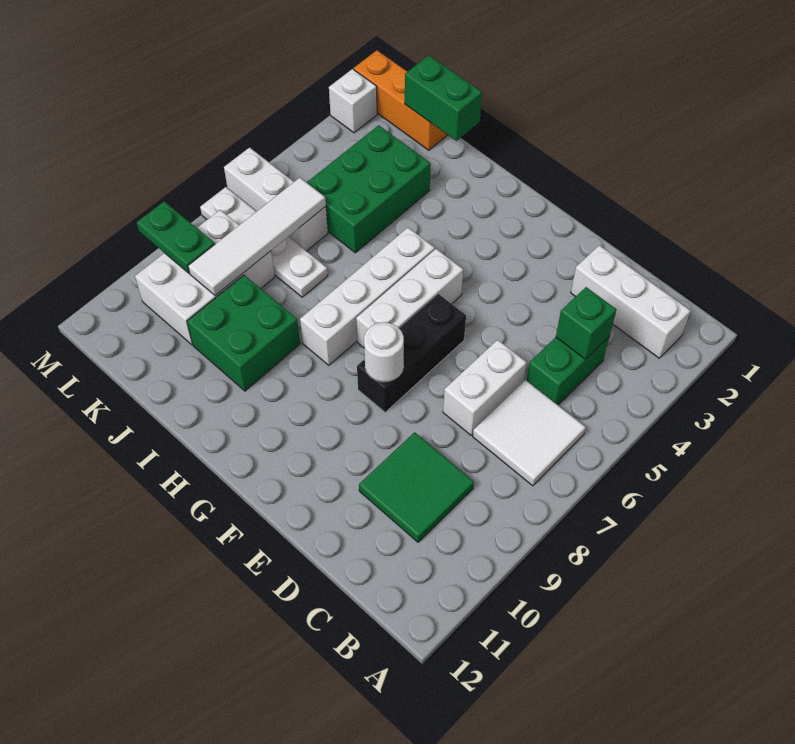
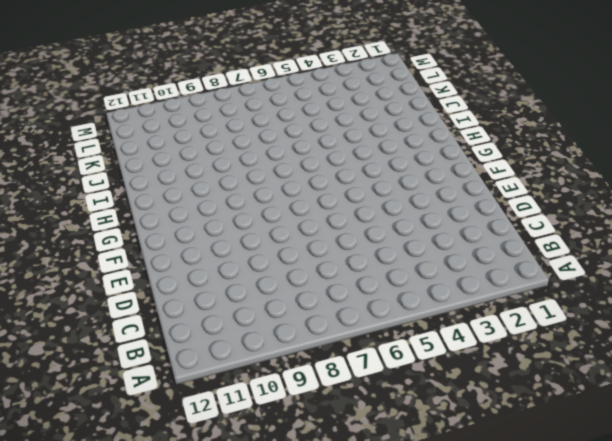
none -> white 1x3 brick [571,245,691,358]
none -> white 2x2 tile [473,380,586,486]
none -> green 1x2 brick [526,337,609,405]

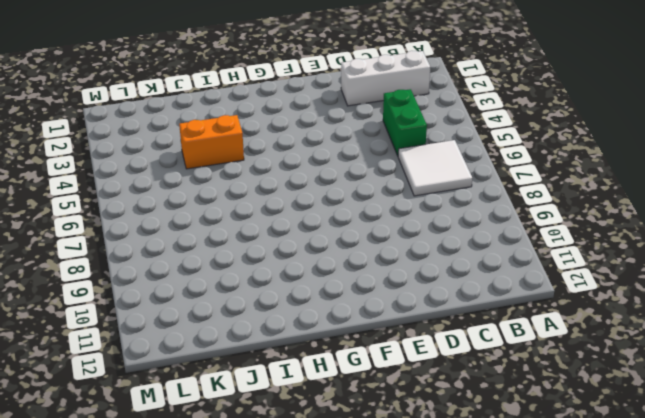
orange 1x2 brick [179,115,244,169] -> green 2x3 brick [306,125,431,253]
none -> green 2x2 tile [359,432,474,542]
none -> white 1x2 brick [443,340,527,435]
none -> black 1x3 brick [357,294,466,412]

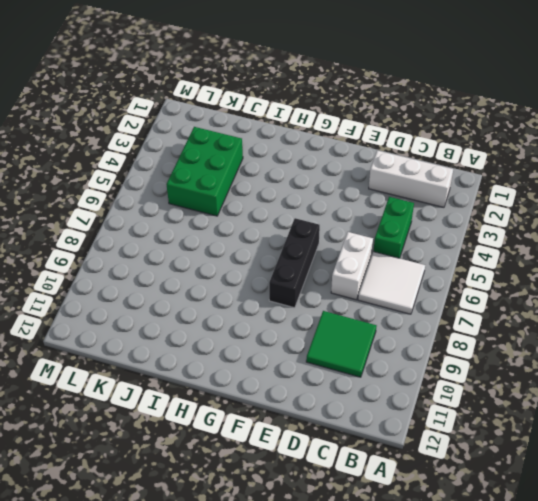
none -> white 1x3 brick [356,249,463,348]
none -> white 1x4 brick [300,228,435,365]
none -> green 2x2 brick [187,275,300,391]

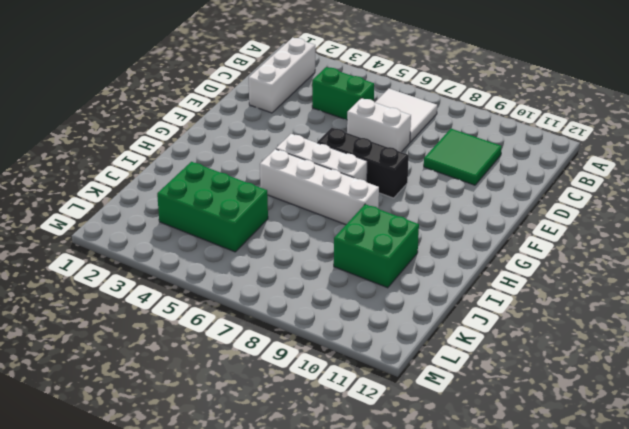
none -> white 1x4 plate [200,187,328,297]
none -> orange 1x3 brick [354,50,447,150]
none -> white 1x3 brick [224,148,328,251]

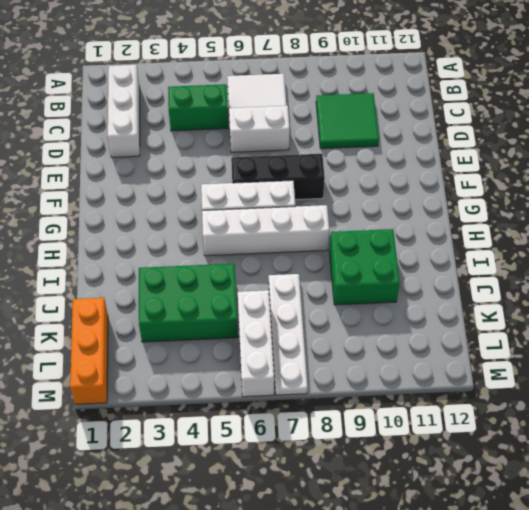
none -> white 2x3 brick [135,210,275,345]
none -> white 1x1 brick [329,69,377,133]
none -> green 1x1 brick [556,287,617,359]

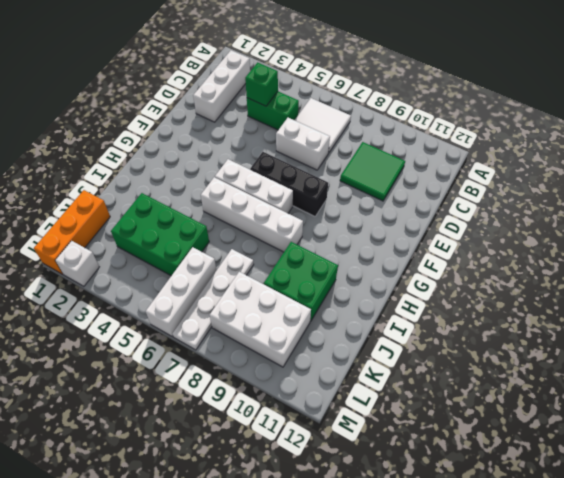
none -> white 1x1 round brick [364,322,404,382]
none -> green 1x2 brick [405,55,482,141]
none -> white 1x4 tile [188,178,326,296]

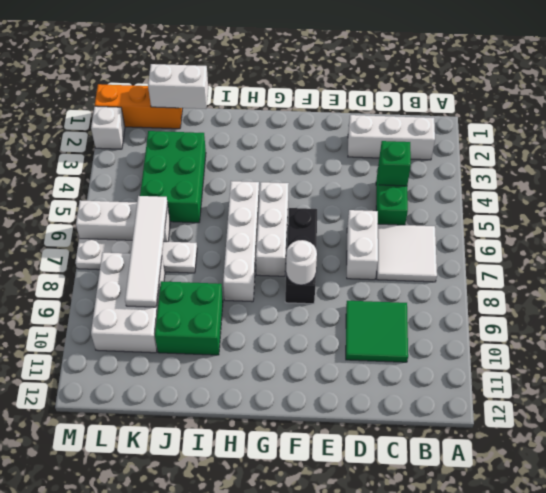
white 1x2 brick [148,64,208,109] -> green 1x2 brick [405,55,482,141]
none -> green 1x2 plate [137,201,215,273]

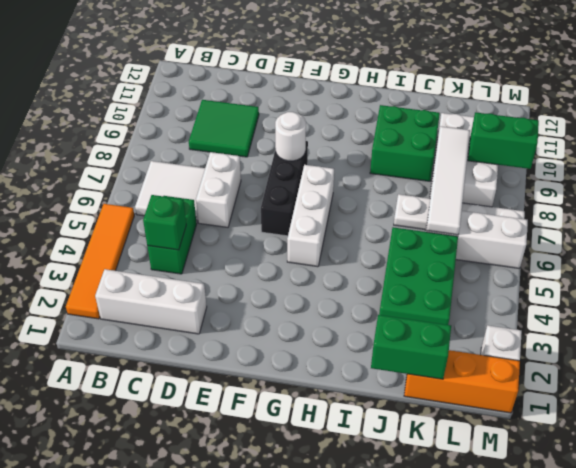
orange 1x4 tile [66,204,134,319] -> none
green 1x2 brick [468,112,539,169] -> green 1x2 plate [137,201,215,273]
none -> white 1x4 brick [300,228,435,365]

